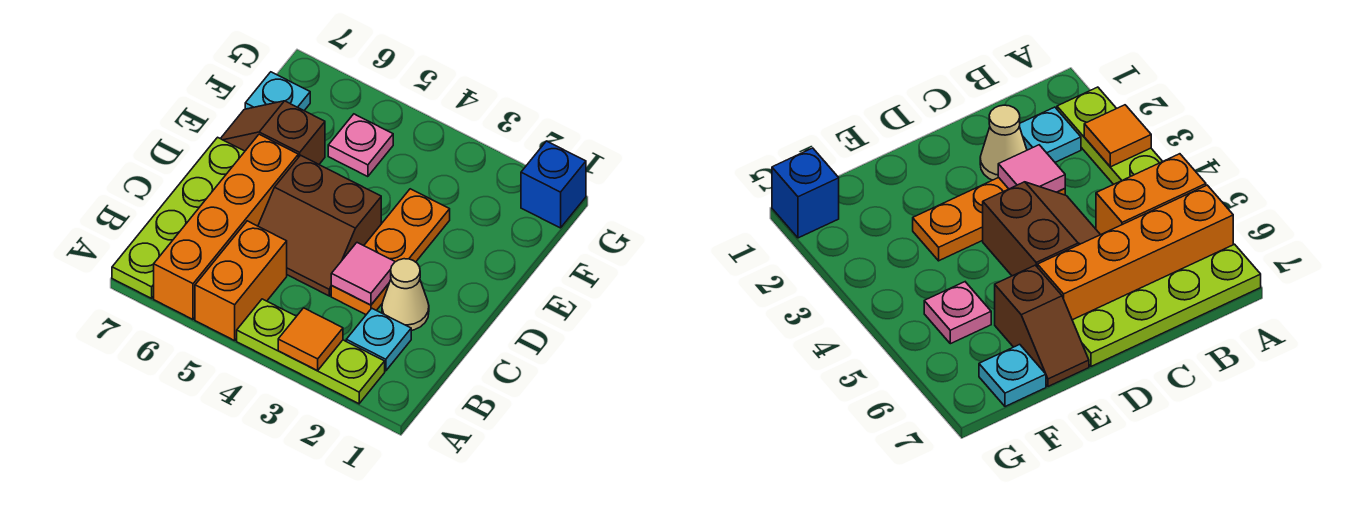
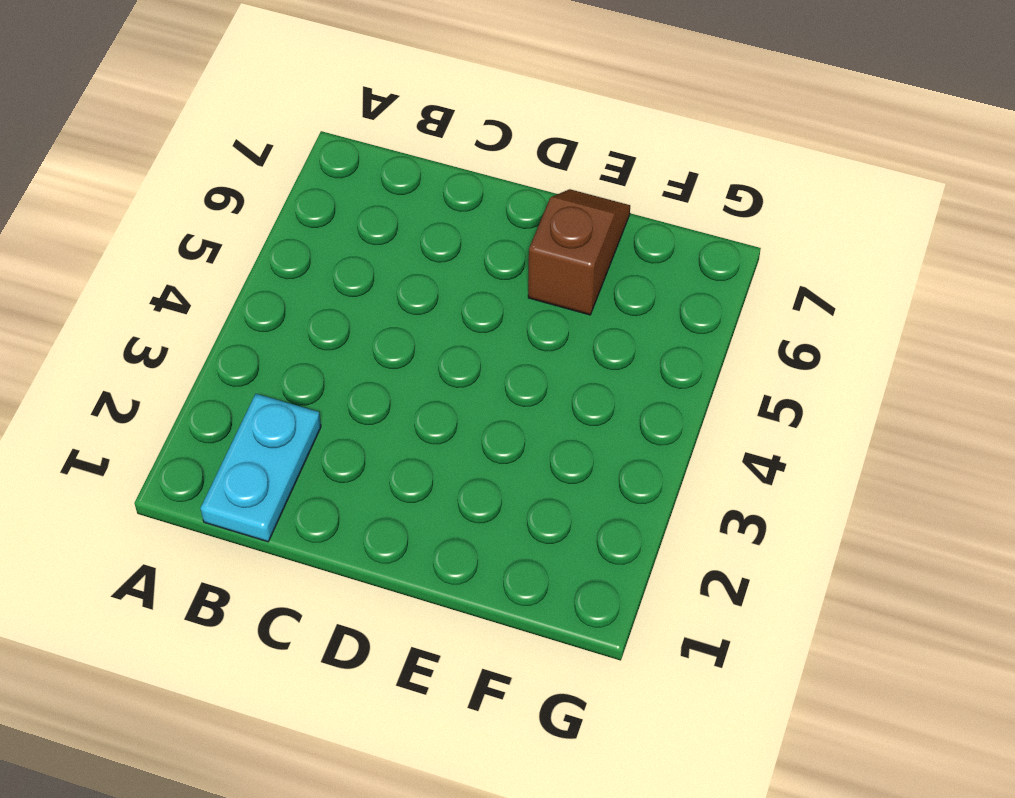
cyan 1x2 plate [200,394,321,542] -> cyan 1x1 plate [346,308,411,371]
none -> lime 1x3 plate [237,299,385,404]
none -> orange 1x2 brick [195,221,287,341]
none -> orange 1x4 brick [154,134,298,319]

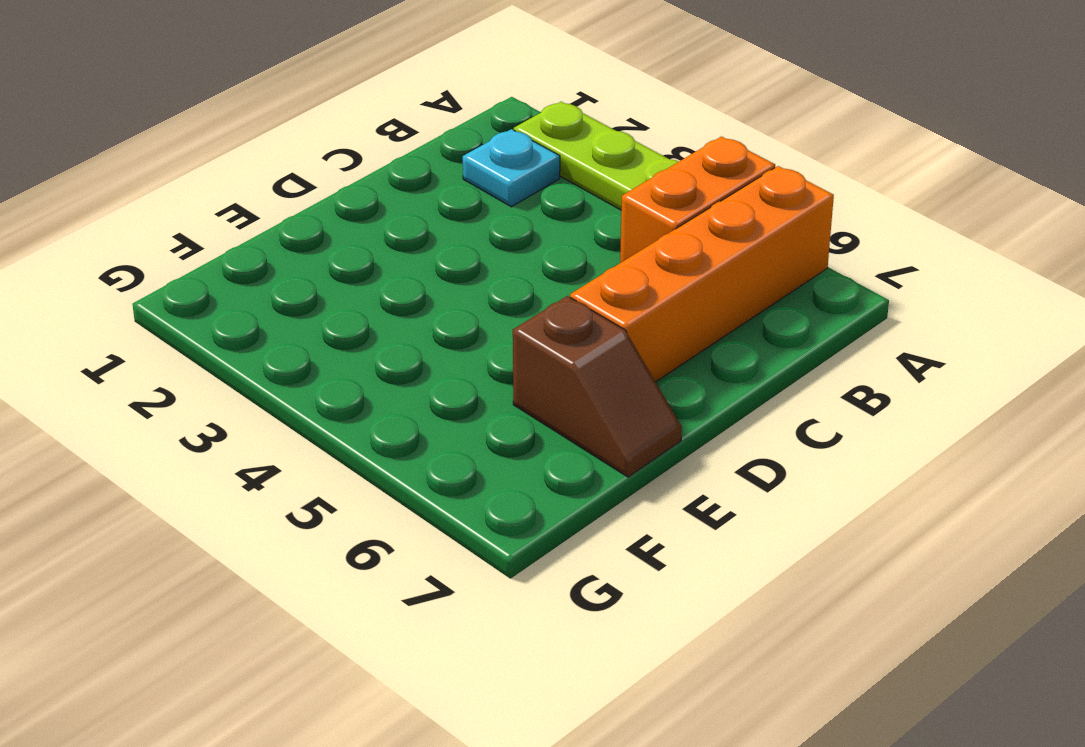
none -> lime 1x4 plate [112,137,245,298]
none -> tan 1x1 cone [382,259,429,330]
none -> orange 1x3 plate [331,189,450,315]

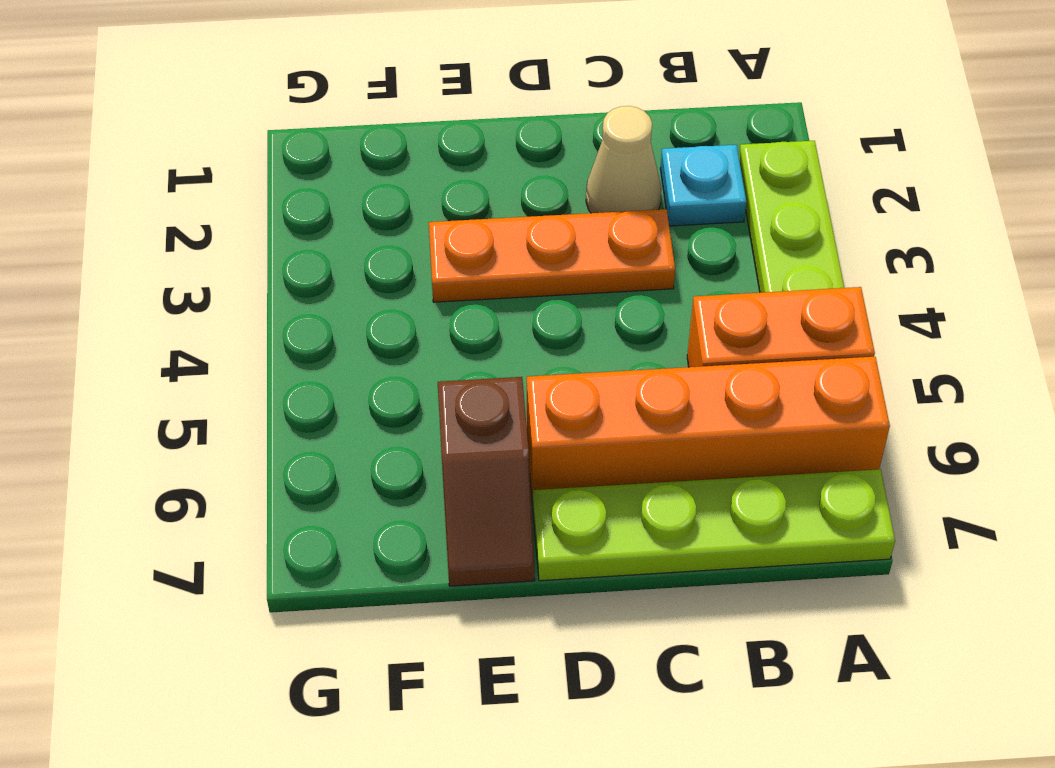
none -> brown 2x2 slope [258,155,381,296]
none -> pink 1x1 plate [328,114,393,177]
none -> cyan 1x1 plate [245,72,310,110]

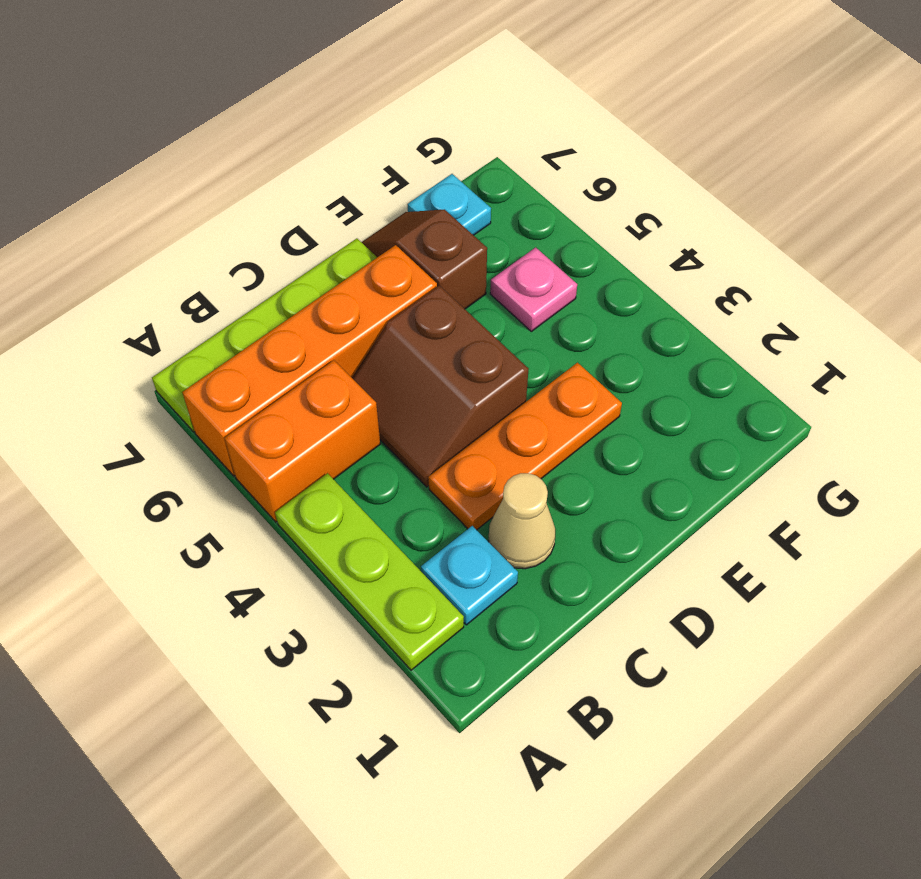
none -> blue 1x1 brick [521,141,586,228]
none -> orange 1x1 tile [278,308,343,371]
none -> pink 1x1 tile [331,243,395,305]

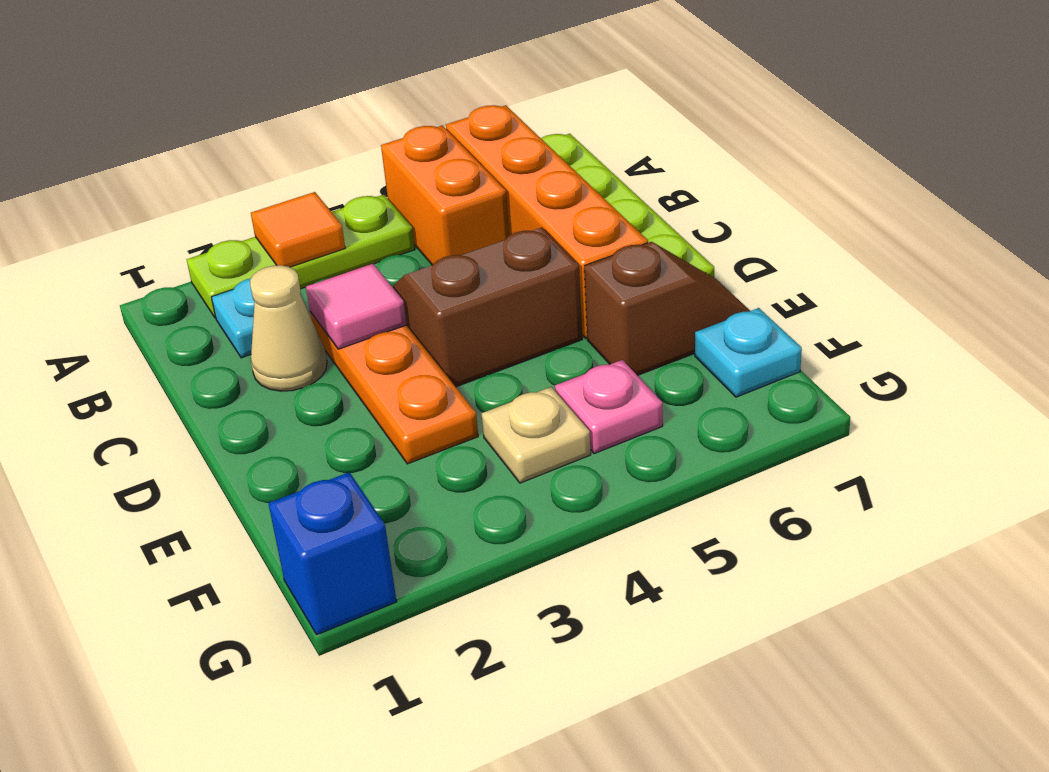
tan 1x1 plate [482,387,591,483] -> none

